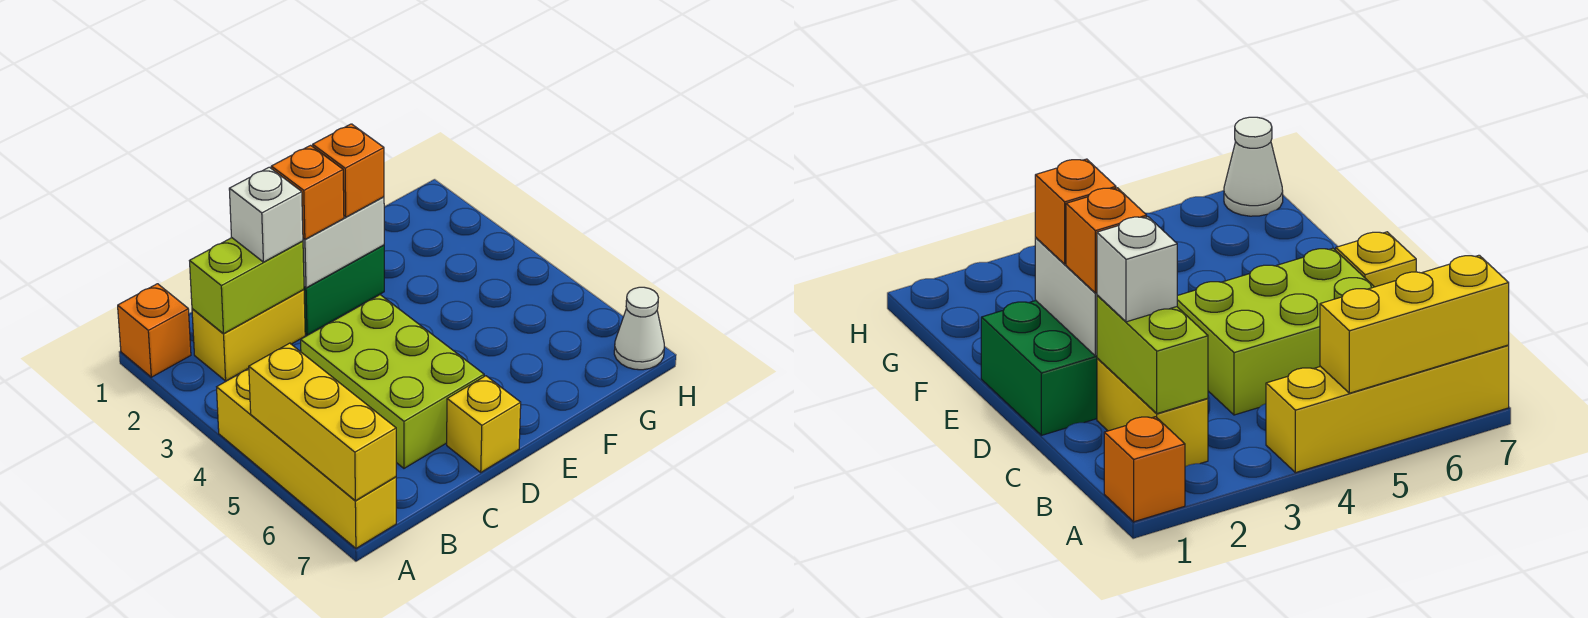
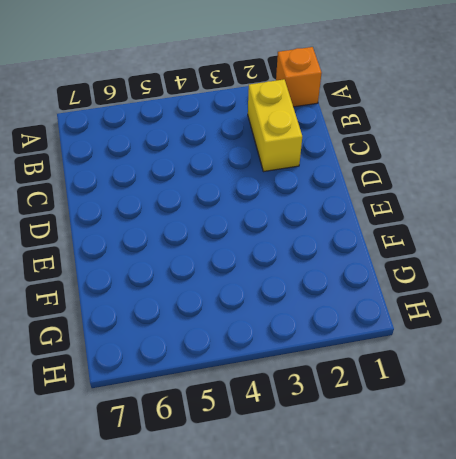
none -> yellow 1x4 brick [217,369,396,548]
none -> lime 2x3 brick [301,295,484,468]
none -> green 2x2 brick [304,245,384,335]

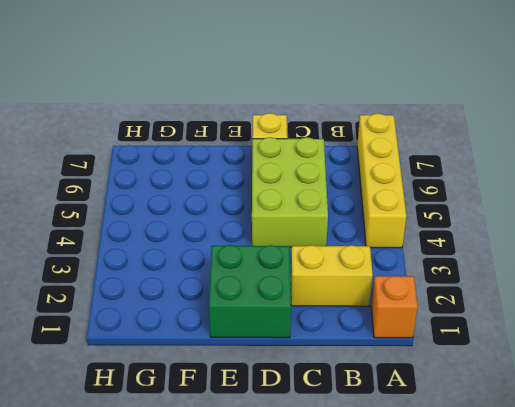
none -> white 1x1 cone [614,287,664,370]
none -> yellow 1x3 brick [249,343,396,501]
none -> lime 1x2 brick [190,238,304,334]

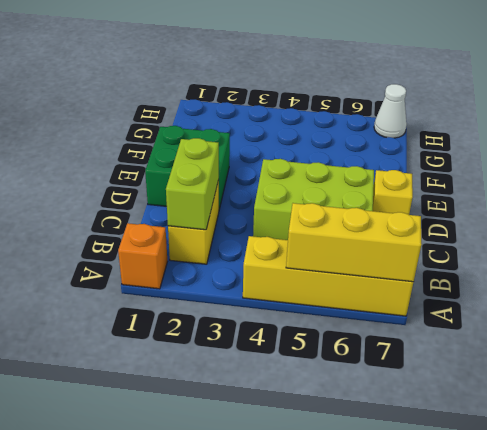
none -> white 1x2 brick [303,197,384,288]
none -> white 1x1 brick [229,167,303,262]
none -> orange 1x1 brick [271,145,344,239]

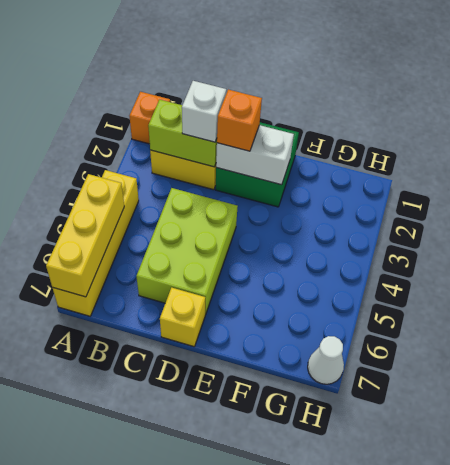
none -> orange 1x1 brick [313,124,384,217]

